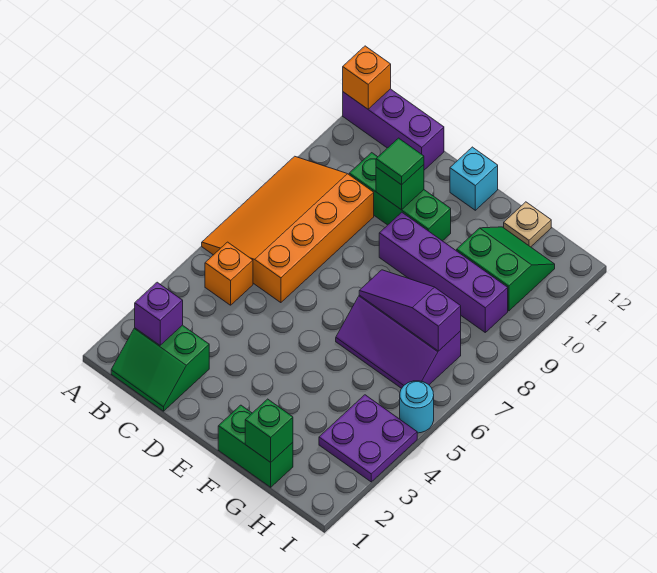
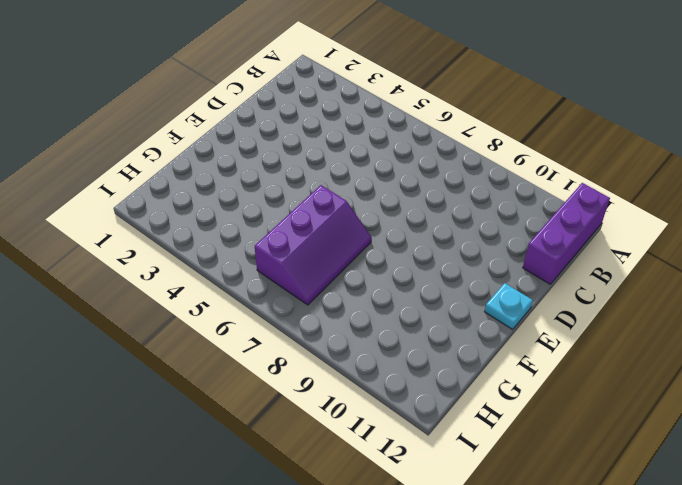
cyan 1x1 plate [485,283,533,329] -> cyan 1x1 brick [450,147,498,210]
purple 2x3 slope [255,185,372,305] -> purple 2x3 slope turned to [336,295,461,388]
none -> orange 3x4 slope [202,156,374,303]
none -> green 2x2 slope [111,325,209,411]
none -> orange 1x1 brick [205,242,253,305]

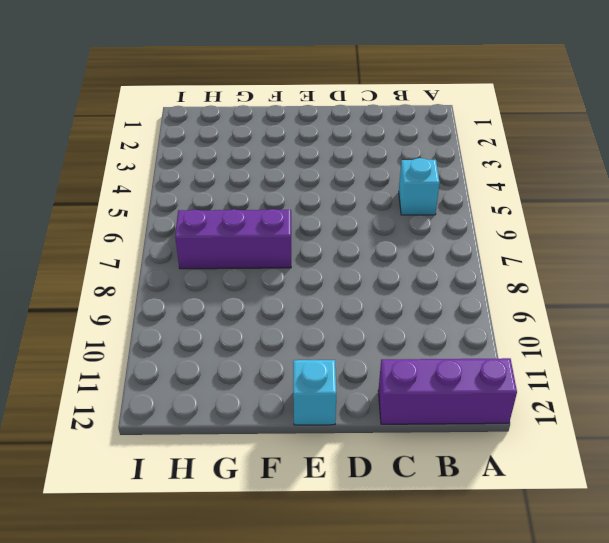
cyan 1x1 brick [399,158,440,215] -> orange 1x1 brick [205,242,253,305]
none -> orange 3x4 slope [202,156,374,303]
none -> green 2x2 slope [111,325,209,411]
none -> green 1x3 brick [349,153,451,241]

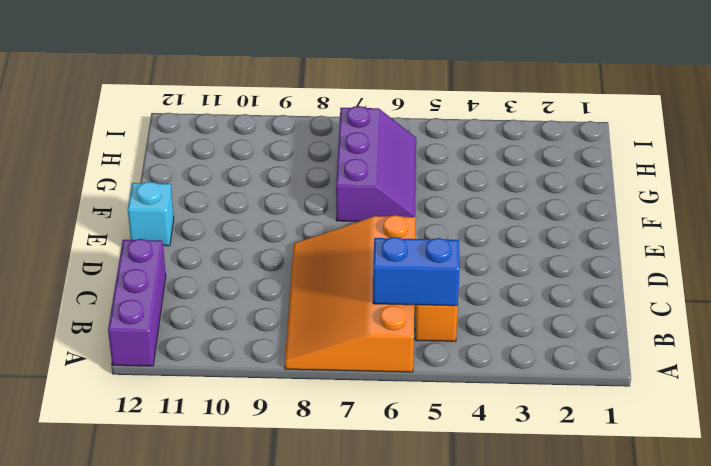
orange 3x4 slope [285,215,416,372] -> orange 3x4 slope turned to [202,156,374,303]
blue 1x2 brick [373,237,460,306] -> none
none -> green 2x2 slope [111,325,209,411]
none -> green 1x3 brick [349,153,451,241]
none -> purple 1x4 brick [379,212,508,332]

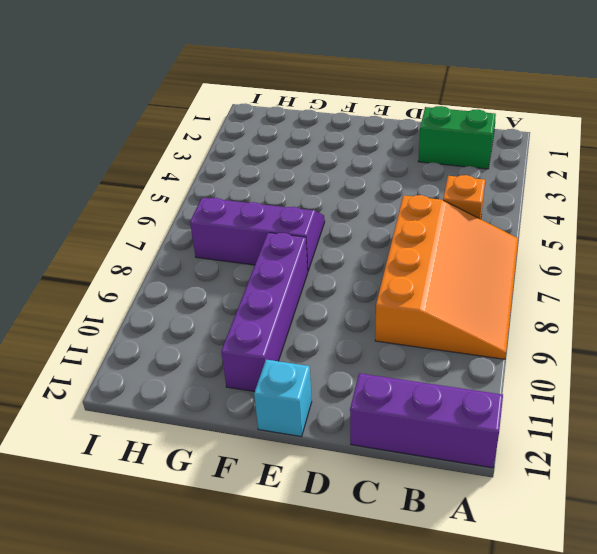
purple 1x4 brick [221,233,308,392] -> purple 1x4 brick turned to [379,212,508,332]
none -> green 1x3 brick [349,153,451,241]
none -> green 1x2 brick [218,405,293,487]
none -> green 2x2 slope [457,227,555,311]

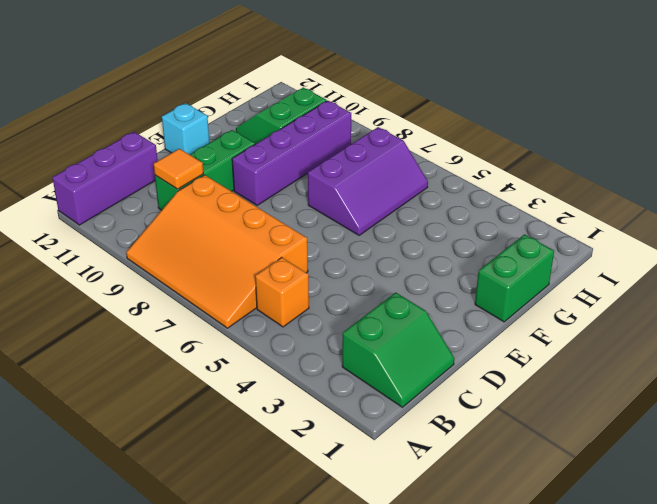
orange 1x1 tile [154,149,203,189] -> none
none -> tan 1x1 plate [504,202,551,247]
none -> purple 2x2 plate [319,395,417,482]
none -> cyan 1x1 round brick [400,381,434,433]

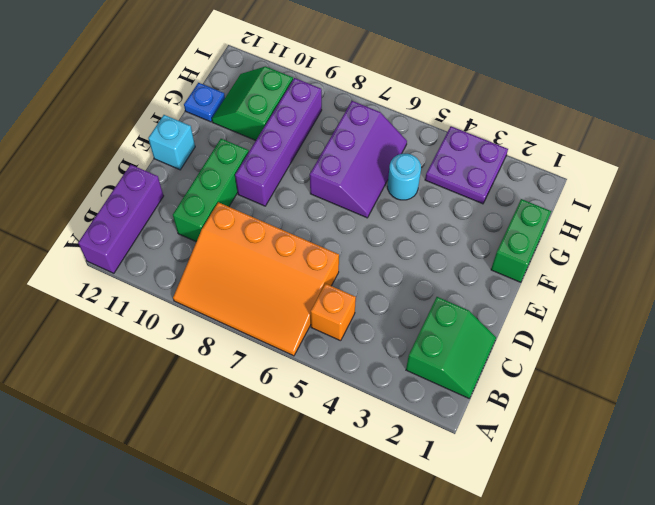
cyan 1x1 round brick [388,154,421,200] -> cyan 1x1 round brick moved to [400,381,434,433]
blue 1x1 plate [184,83,225,122] -> tan 1x1 plate [504,202,551,247]
none -> orange 1x1 brick [343,46,391,109]
none -> purple 1x1 brick [135,282,183,345]
none -> green 1x1 brick [376,165,424,210]

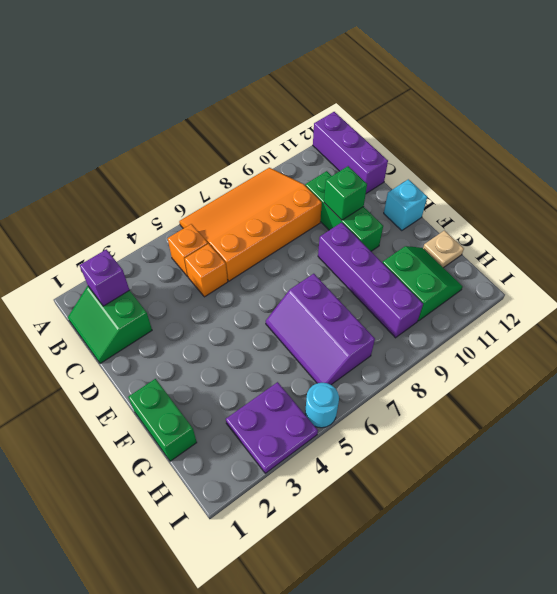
orange 1x1 brick [185,244,228,297] -> orange 1x1 brick moved to [343,46,391,109]
none -> purple 1x3 slope [359,270,461,351]
none -> green 1x1 brick [245,399,293,462]
none -> green 1x1 tile [376,138,424,185]

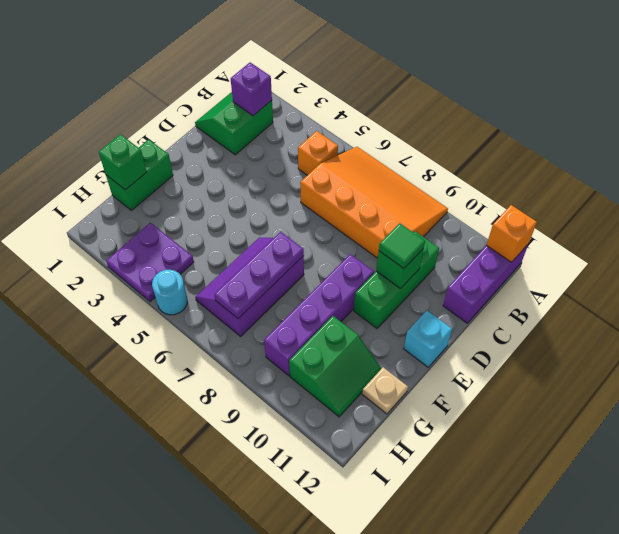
purple 1x3 plate [214,232,304,319] -> purple 1x3 slope [359,270,461,351]

